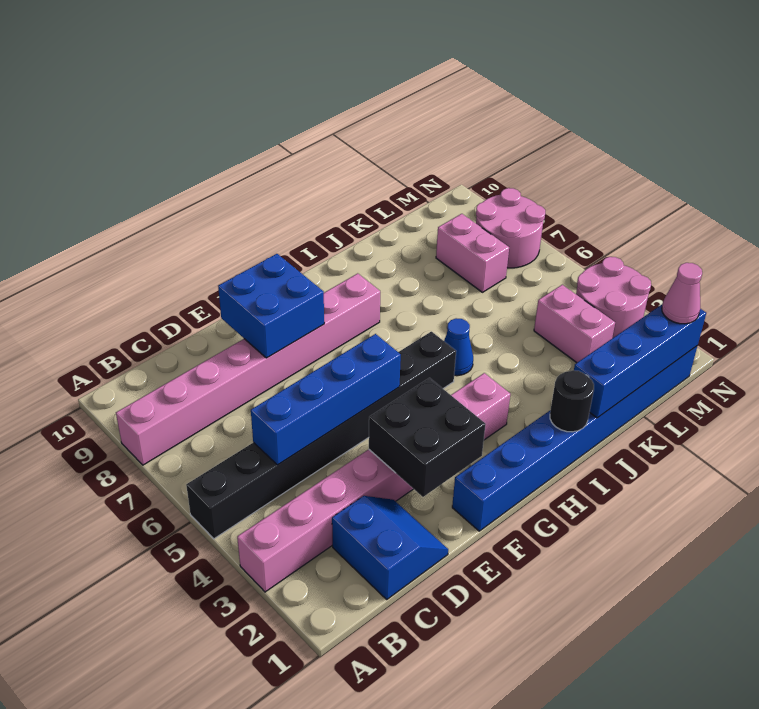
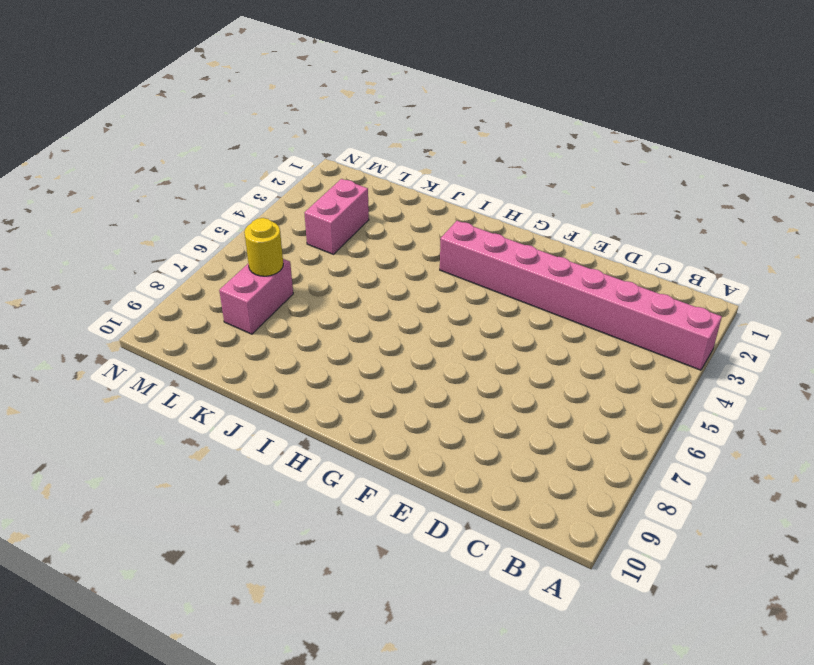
yellow 1x1 round brick [244,218,283,276] -> none
none -> black 1x8 brick [186,332,456,539]
none -> pink 1x8 brick [116,273,380,465]
none -> blue 2x2 slope [332,496,448,599]

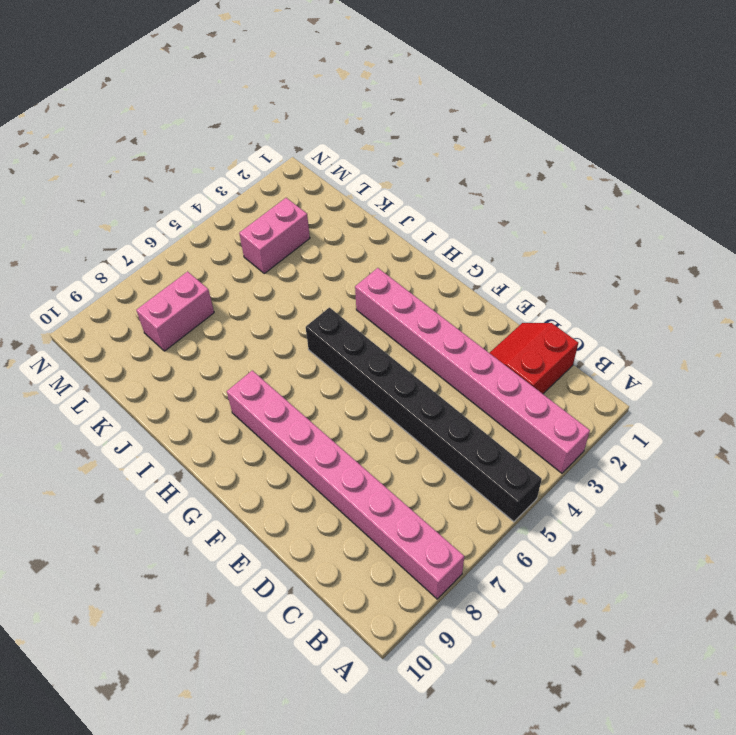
red 2x2 slope [490,323,578,394] -> blue 2x2 slope [332,496,448,599]
none -> blue 1x8 brick [452,346,697,531]
none -> blue 1x1 cone [444,318,473,376]
none -> pink 2x2 round brick [576,257,651,338]

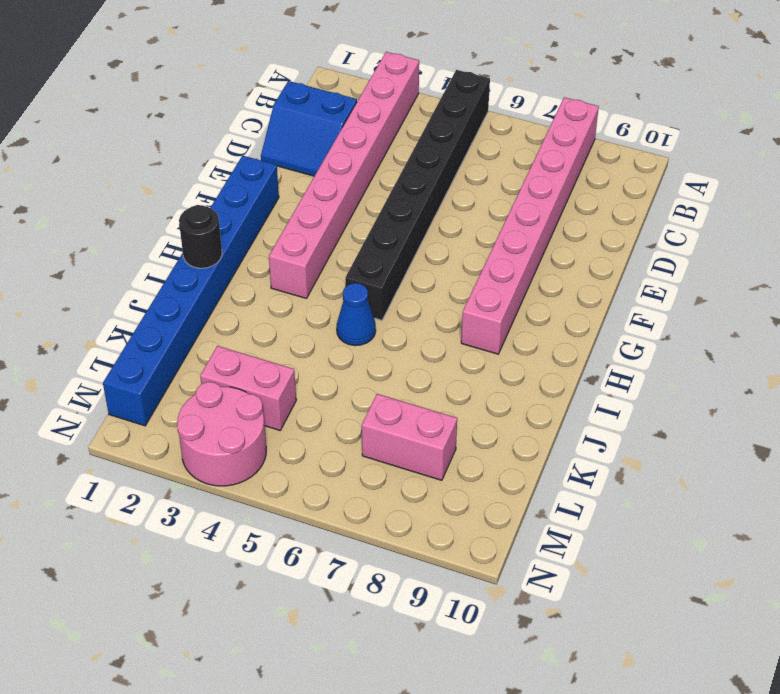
none -> pink 2x2 round brick [476,188,545,268]
none -> blue 1x4 brick [251,334,401,465]
none -> black 2x2 brick [369,378,486,497]

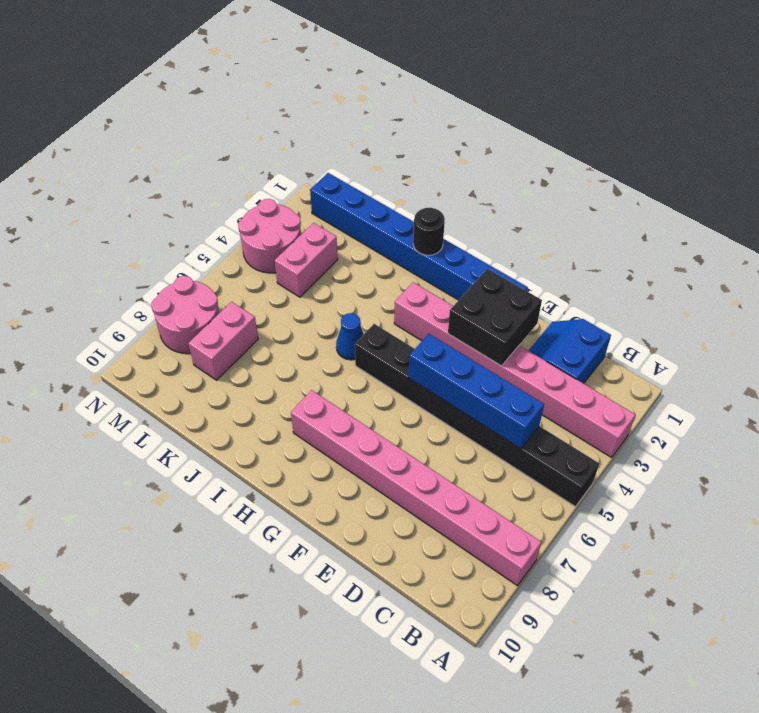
none -> blue 2x2 brick [218,254,324,358]
none -> blue 1x4 brick [574,304,706,418]
none -> pink 1x1 cone [662,263,702,324]

